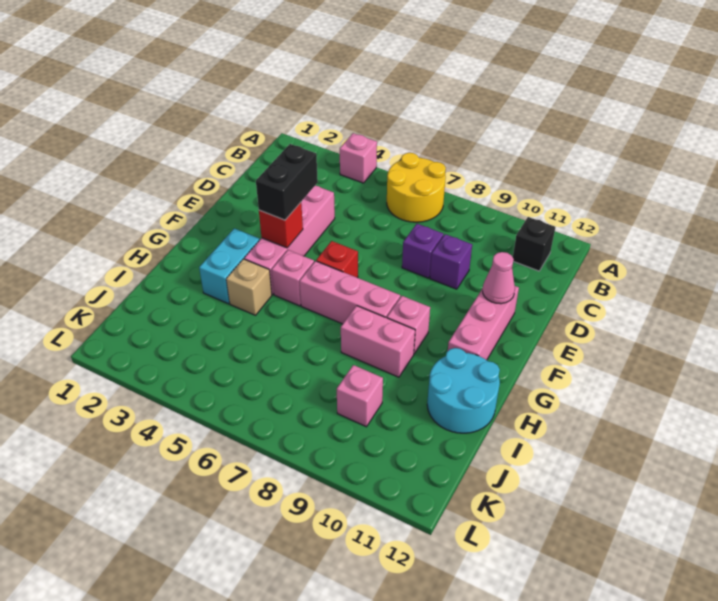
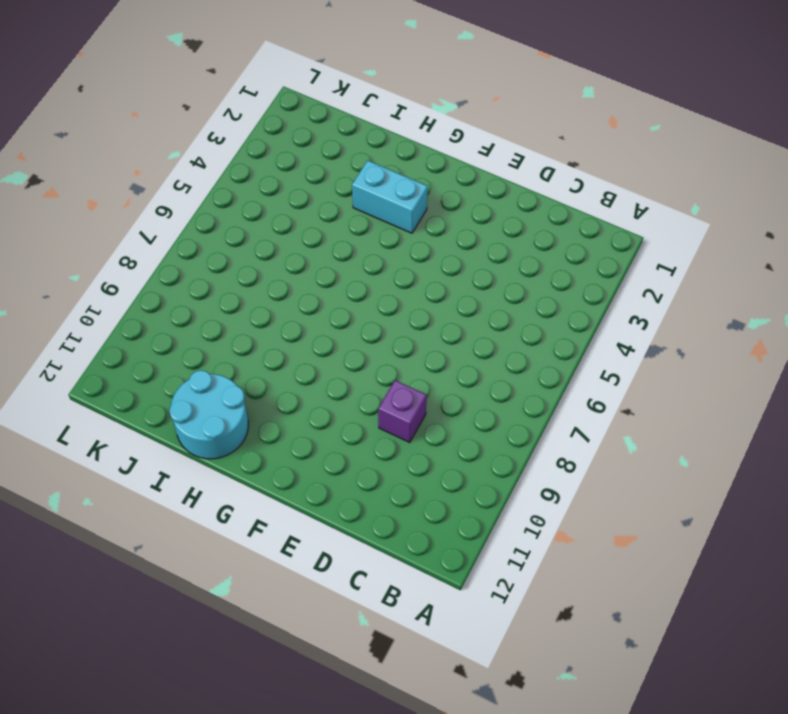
none -> pink 1x1 brick [340,133,377,183]
none -> yellow 2x2 round brick [387,153,446,222]
none -> black 1x1 brick [513,217,555,271]

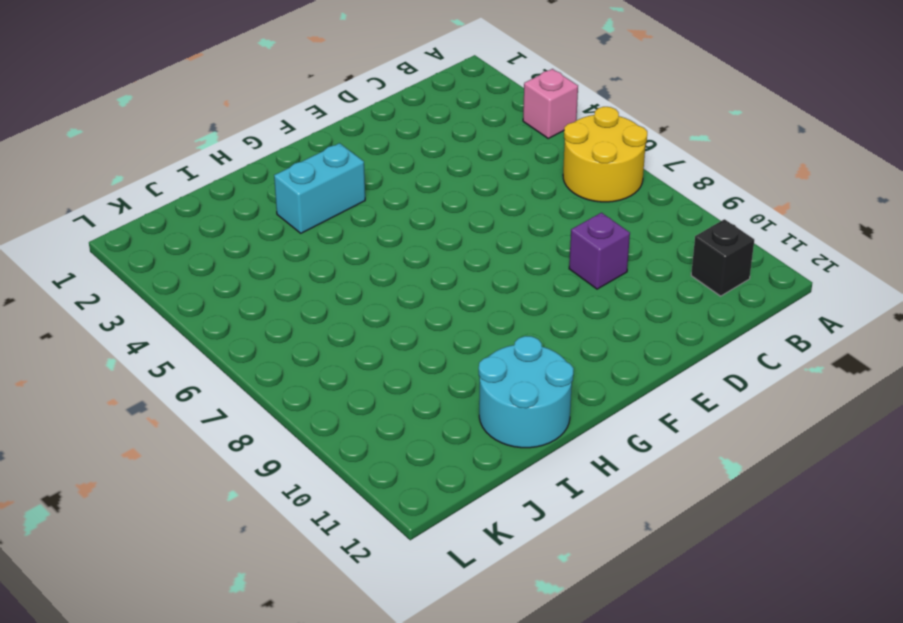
none -> pink 1x4 brick [244,186,335,294]
none -> purple 1x1 brick [402,224,444,278]
none -> pink 1x3 brick [448,286,519,360]

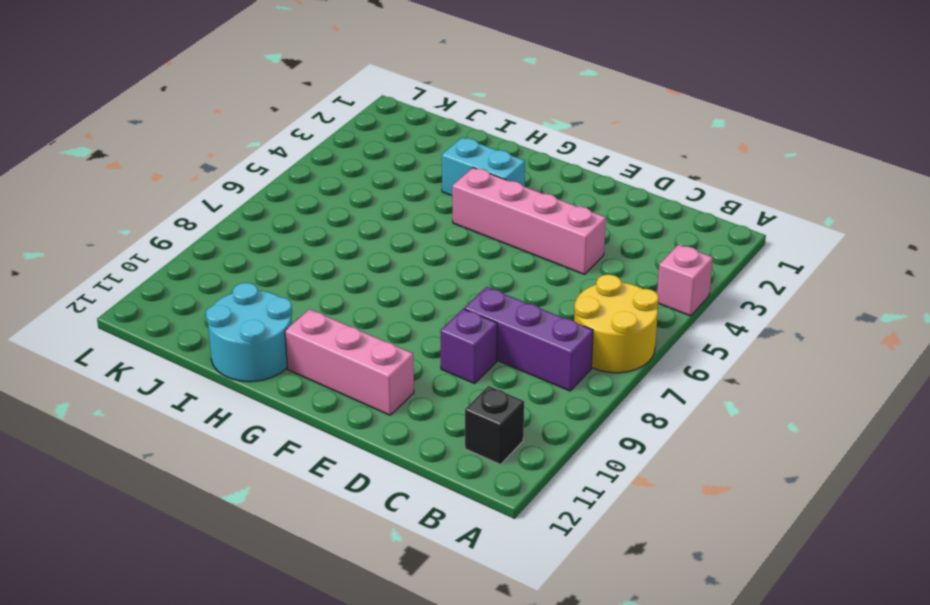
purple 1x3 brick [464,287,593,391] -> purple 1x1 brick [402,224,444,278]
none -> red 1x1 brick [316,241,358,278]
none -> pink 1x1 brick [272,250,314,306]
none -> pink 1x3 brick [300,261,400,324]

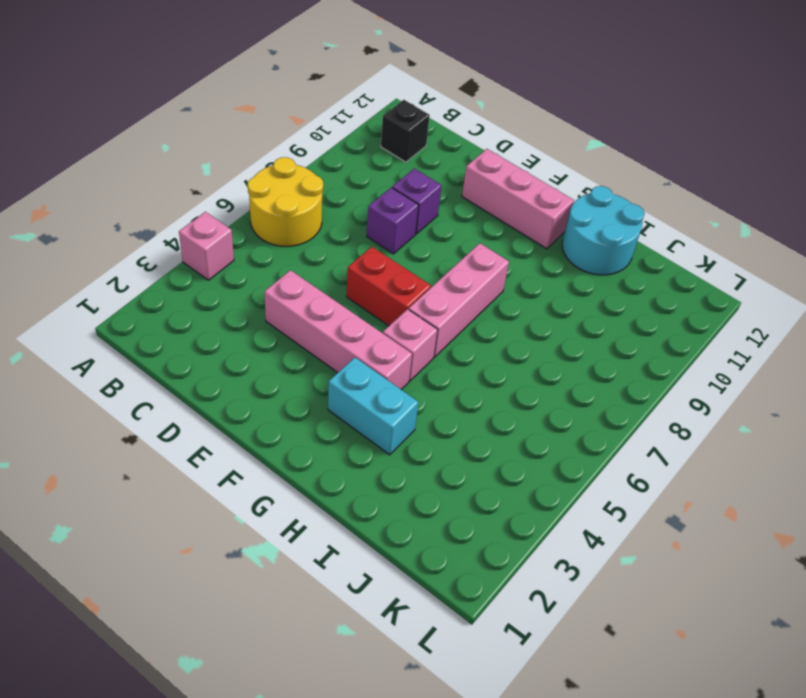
red 1x2 brick [346,247,431,326] -> red 1x1 brick [316,241,358,278]
none -> pink 1x1 brick [387,296,430,354]
none -> tan 1x1 brick [226,259,272,315]
none -> pink 1x2 brick [341,306,415,377]

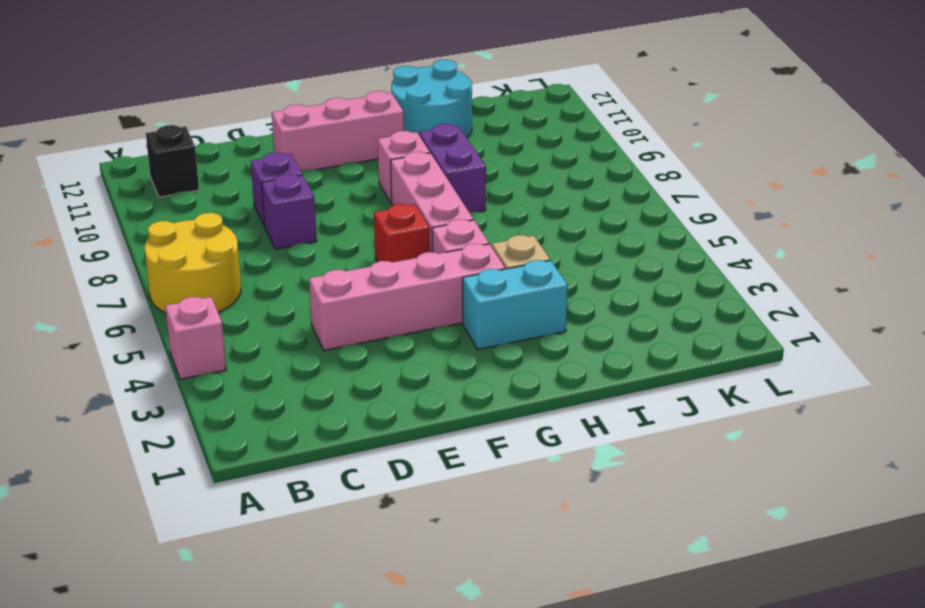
purple 1x2 brick [419,124,486,212] -> pink 1x2 brick [341,306,415,377]
none -> pink 1x1 brick [337,365,383,427]
none -> pink 1x1 cone [483,252,515,304]
none -> red 1x1 brick [259,202,303,248]

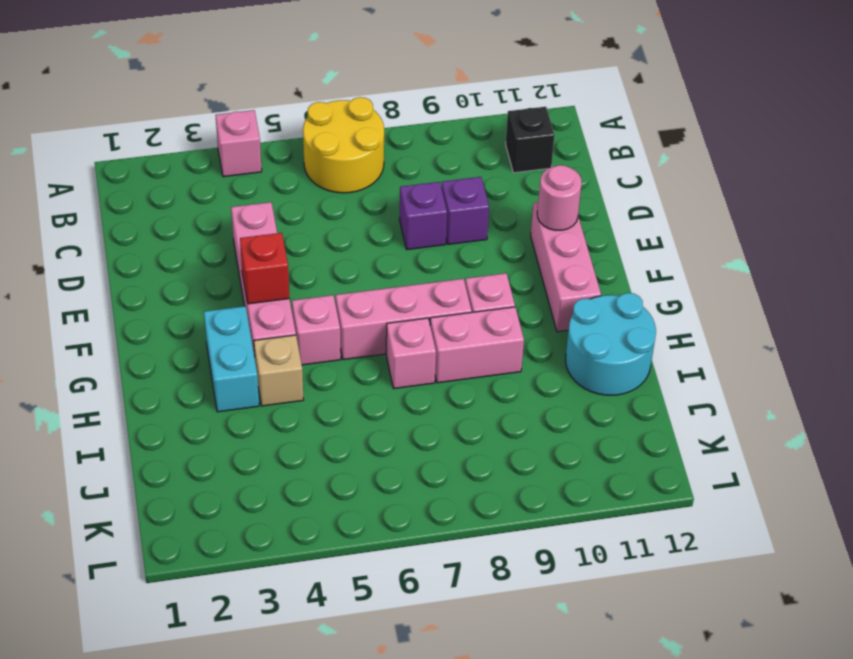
pink 1x1 round brick [537,165,582,230] -> pink 1x1 cone [483,252,515,304]
pink 1x1 brick [386,318,436,388] -> pink 1x1 brick moved to [337,365,383,427]
none -> red 1x1 brick [316,241,358,278]
none -> black 1x2 brick [256,144,318,220]

